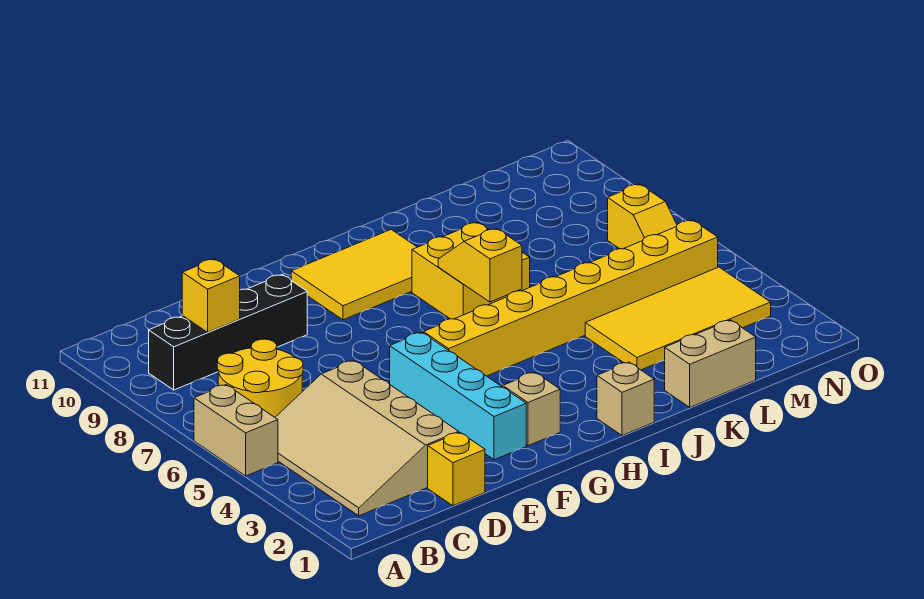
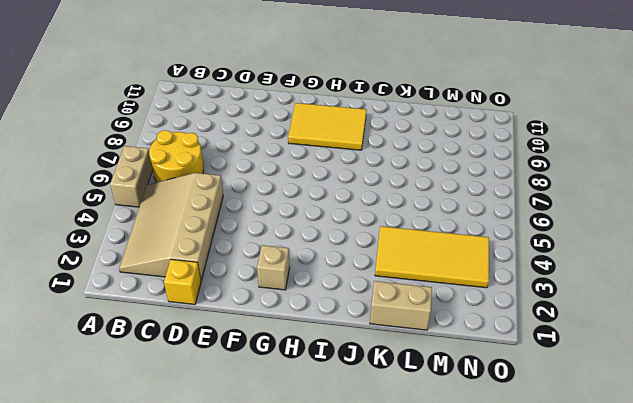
none -> black 1x4 brick [149,275,307,390]
none -> cyan 1x4 brick [390,332,526,460]
none -> yellow 1x8 brick [424,220,718,376]

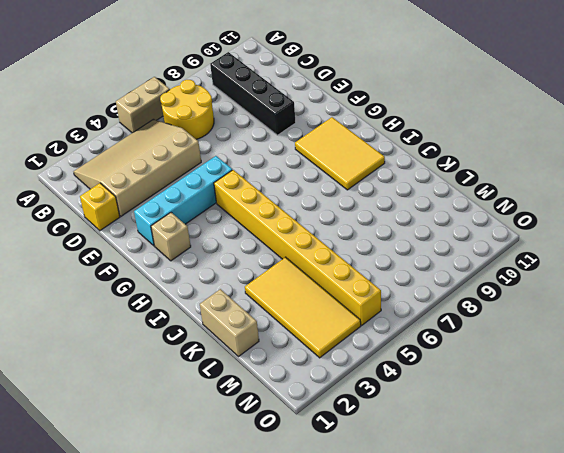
none -> tan 1x1 brick [597,362,654,436]
none -> yellow 2x2 brick [412,222,530,319]
none -> yellow 1x2 slope [608,184,677,249]

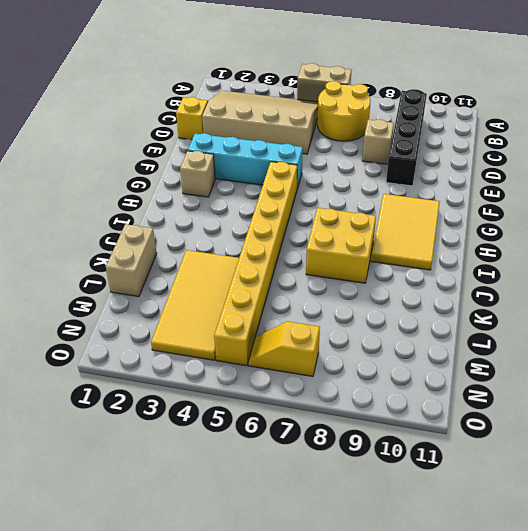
tan 1x1 brick [362,119,394,164] -> tan 1x1 brick moved to [597,362,654,436]
none -> yellow 1x1 brick [182,259,240,332]
none -> yellow 1x2 slope [438,228,522,302]

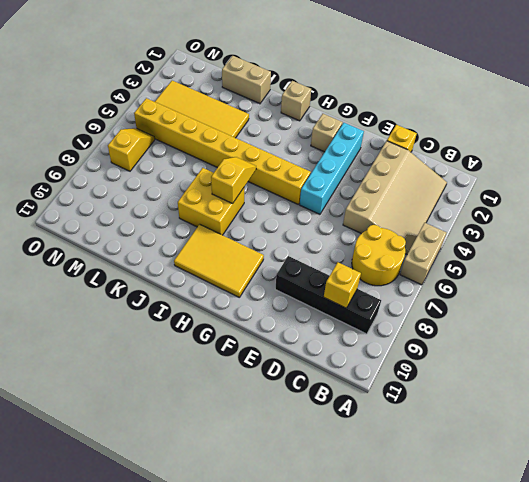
yellow 1x2 slope [211,157,256,204] -> yellow 1x2 slope turned to [438,228,522,302]

